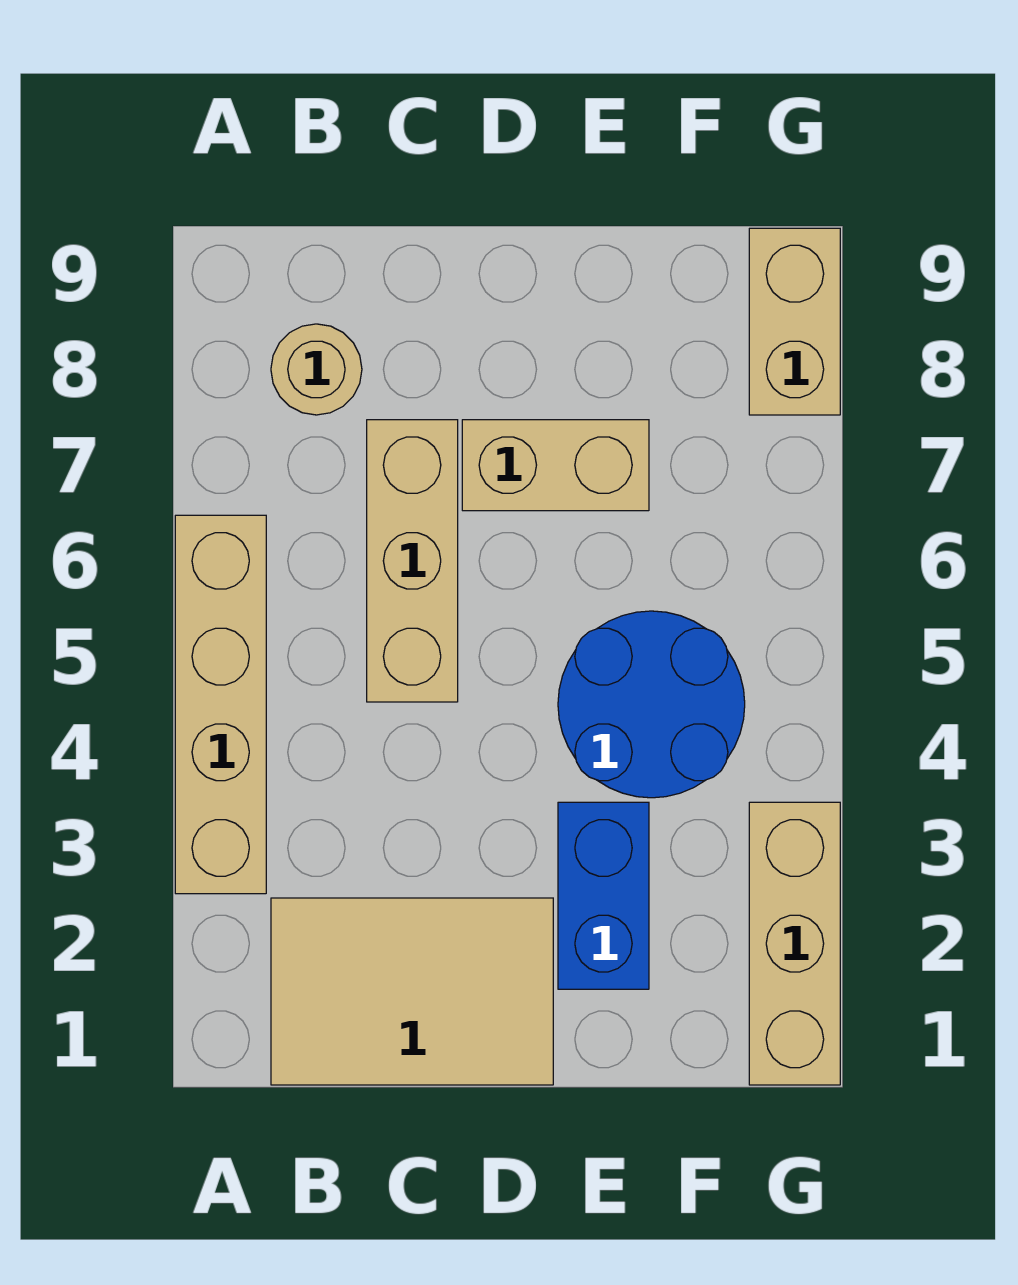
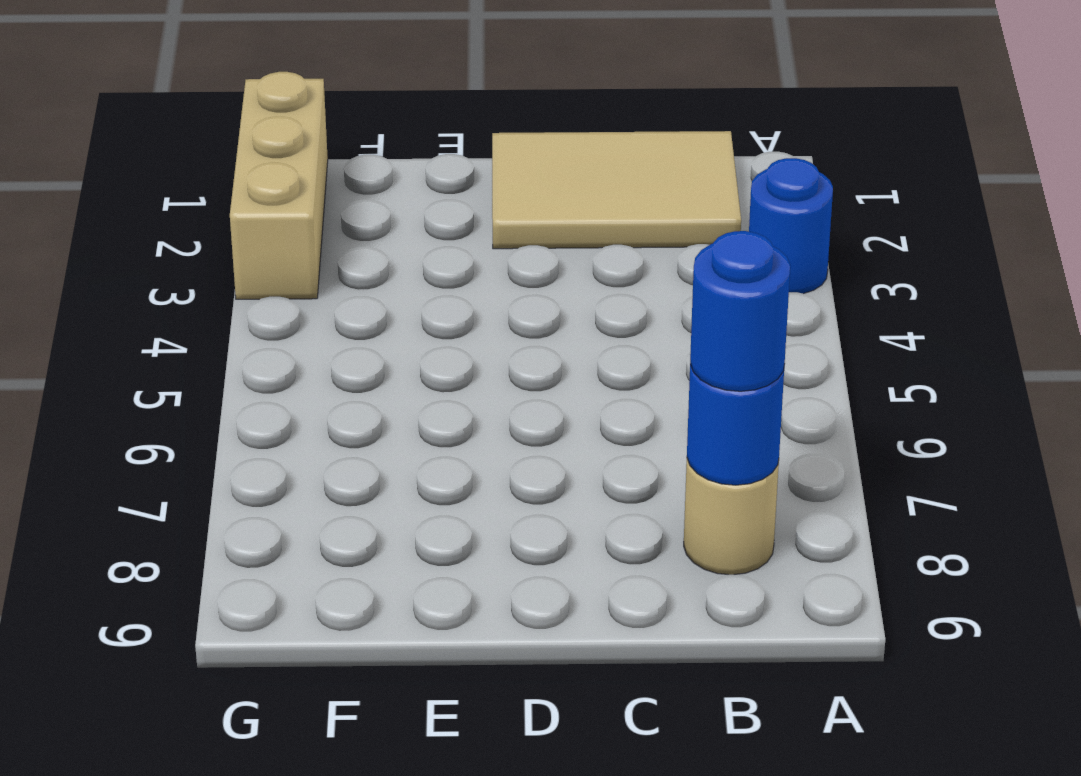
blue 1x1 round brick [749,158,833,294] -> tan 1x4 brick [175,515,266,894]
blue 1x1 round brick [687,364,785,485] -> none
blue 1x1 round brick [690,231,790,391] -> none
none -> tan 1x3 brick [367,420,458,702]
none -> tan 1x2 brick [462,420,649,511]

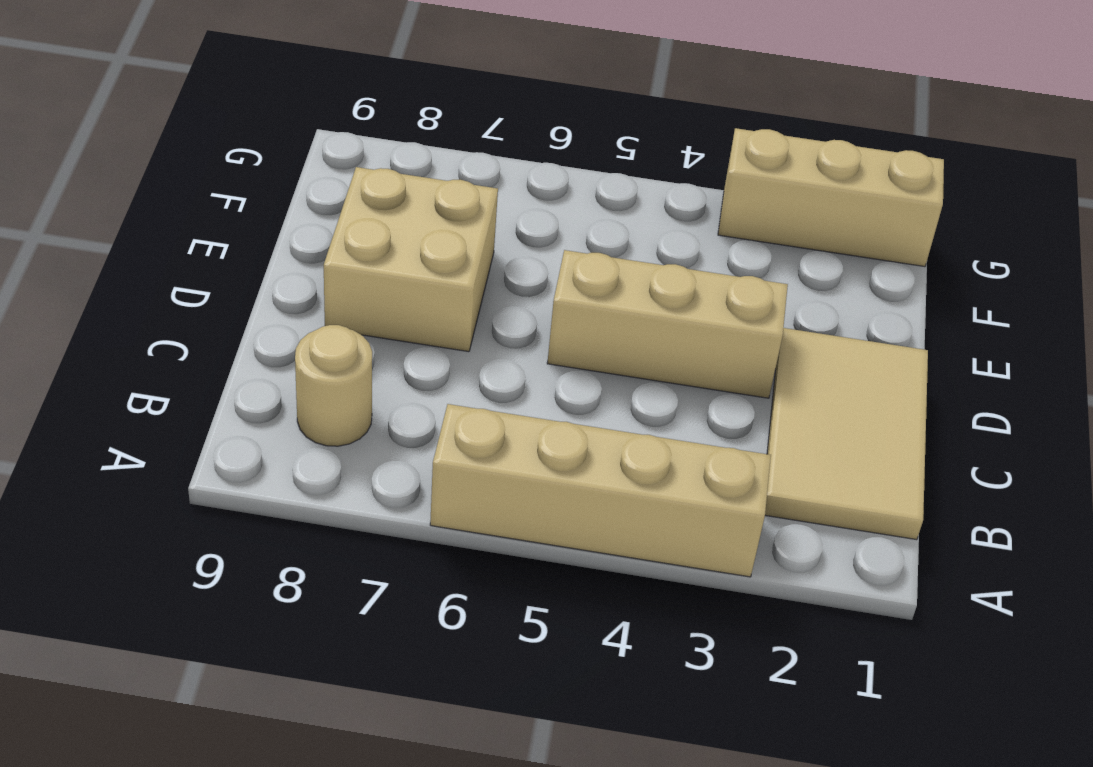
tan 1x3 brick [547,250,788,398] -> tan 1x3 brick moved to [367,420,458,702]
tan 2x2 brick [324,167,498,352] -> tan 1x2 brick [462,420,649,511]
none -> blue 1x2 brick [558,802,649,989]
none -> blue 2x2 round brick [558,611,745,798]

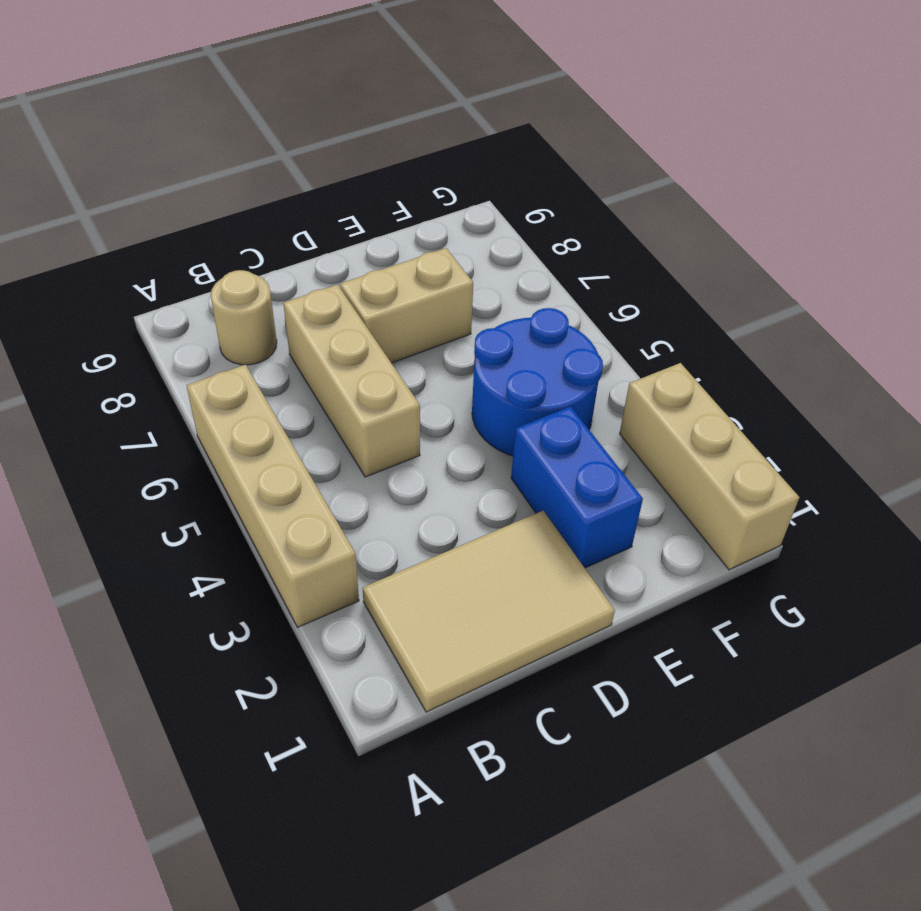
none -> tan 1x2 brick [749,228,840,415]

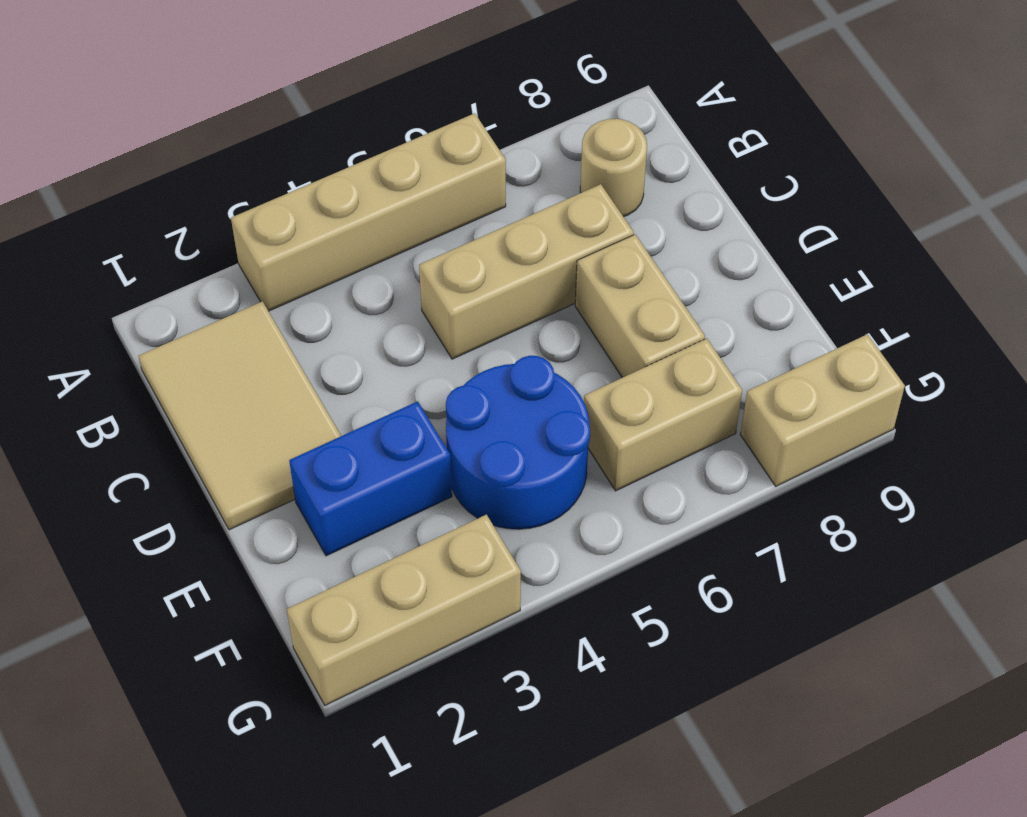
tan 1x2 brick [584,339,742,491] -> none

